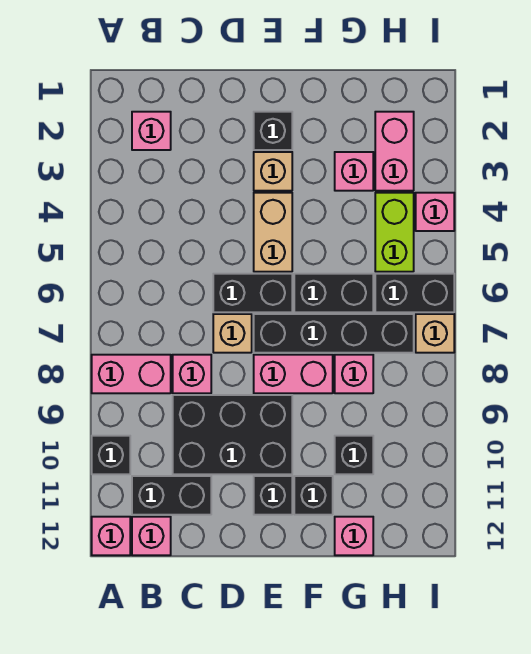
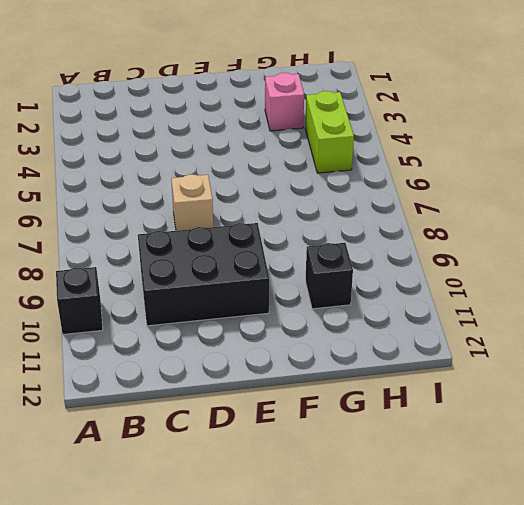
none -> pink 1x2 brick [92,355,171,393]
none -> pink 1x1 brick [92,517,130,555]
none -> pink 1x1 brick [132,112,171,150]

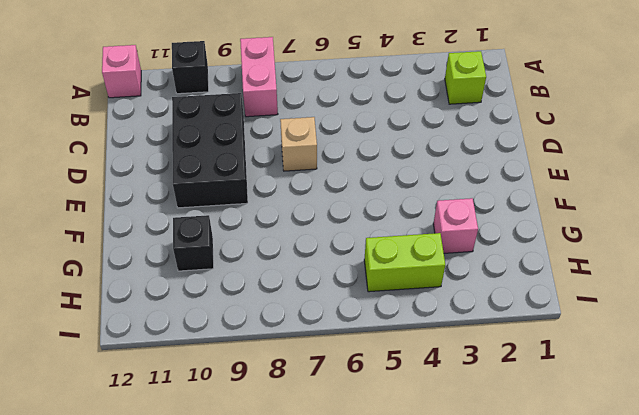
lime 1x1 brick [445,51,486,104] -> pink 1x1 brick [132,112,171,150]
none -> black 1x2 brick [132,476,211,515]
none -> pink 1x1 brick [132,517,171,555]
none -> pink 1x1 brick [173,355,211,393]

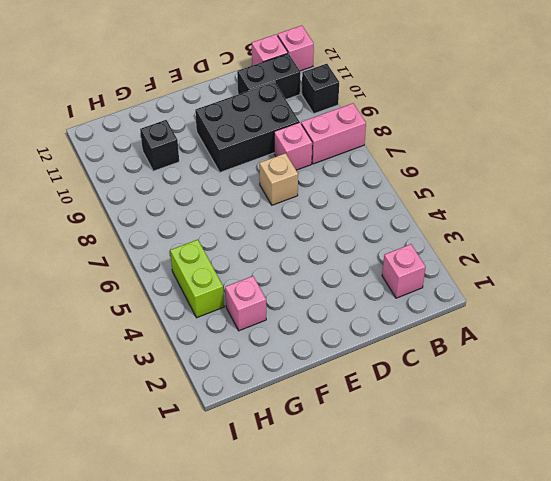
none -> black 1x2 brick [213,274,292,312]
none -> black 1x1 brick [254,112,292,150]
none -> tan 1x1 brick [254,152,292,191]

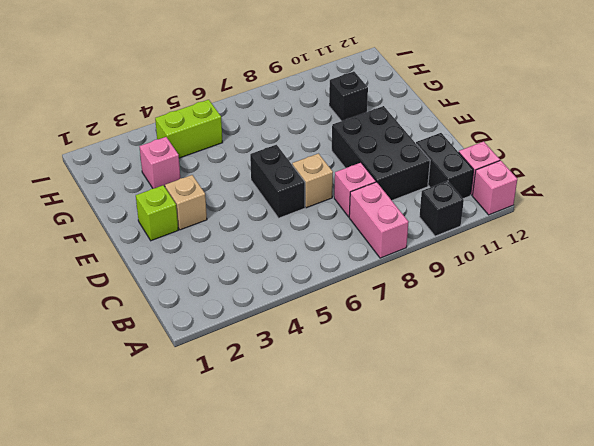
lime 1x1 brick [136,185,178,241] -> black 1x1 brick [254,112,292,150]
none -> pink 1x1 brick [132,112,171,150]
none -> tan 1x2 brick [254,193,292,272]
none -> black 1x4 brick [254,314,414,353]

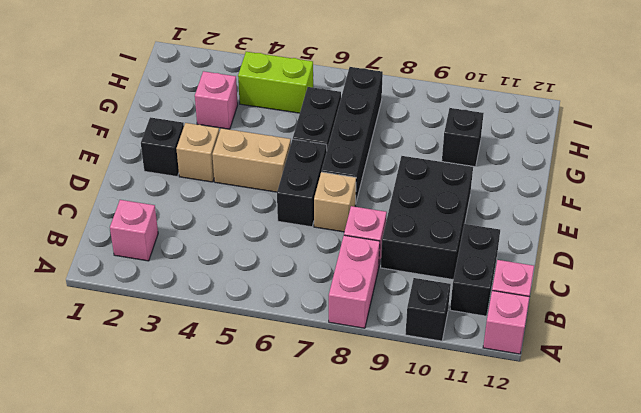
none -> pink 1x2 brick [254,355,333,393]
none -> black 1x1 brick [254,476,292,515]
none -> black 1x1 brick [294,476,333,515]

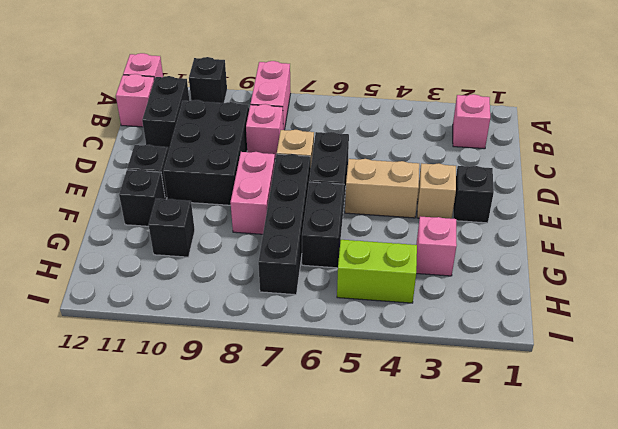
none -> pink 1x1 brick [335,355,373,393]
none -> pink 1x1 brick [335,517,373,555]
none -> pink 1x2 brick [375,112,414,191]

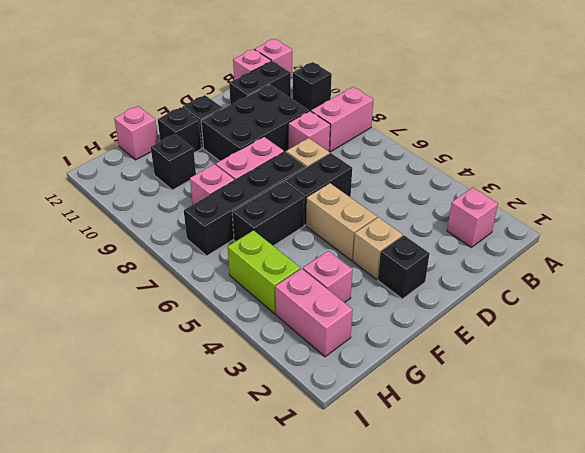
none -> black 1x2 brick [375,274,454,312]
none -> pink 1x1 brick [416,193,454,231]
none -> tan 1x1 brick [416,314,454,353]

